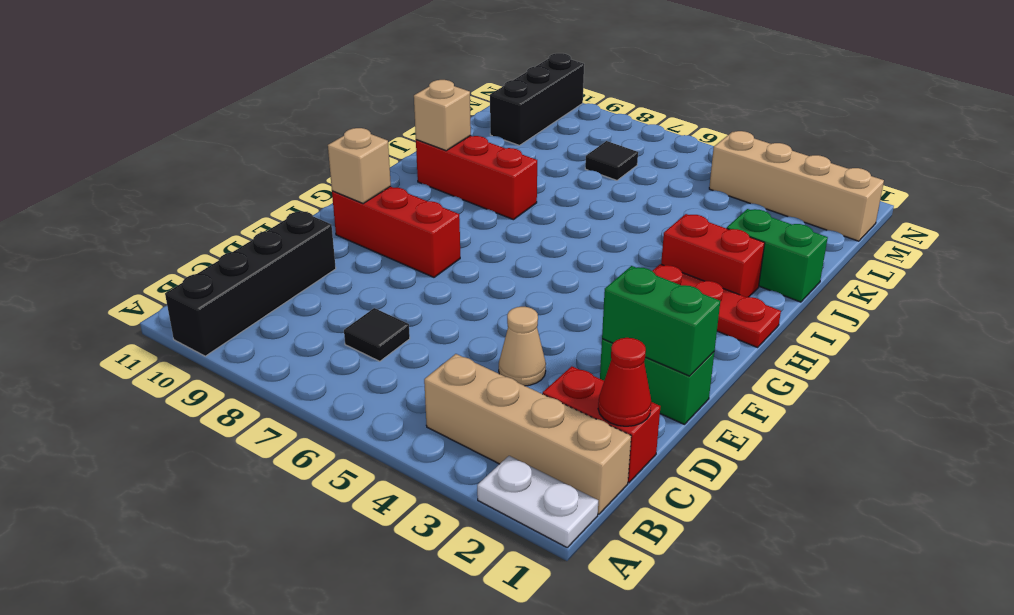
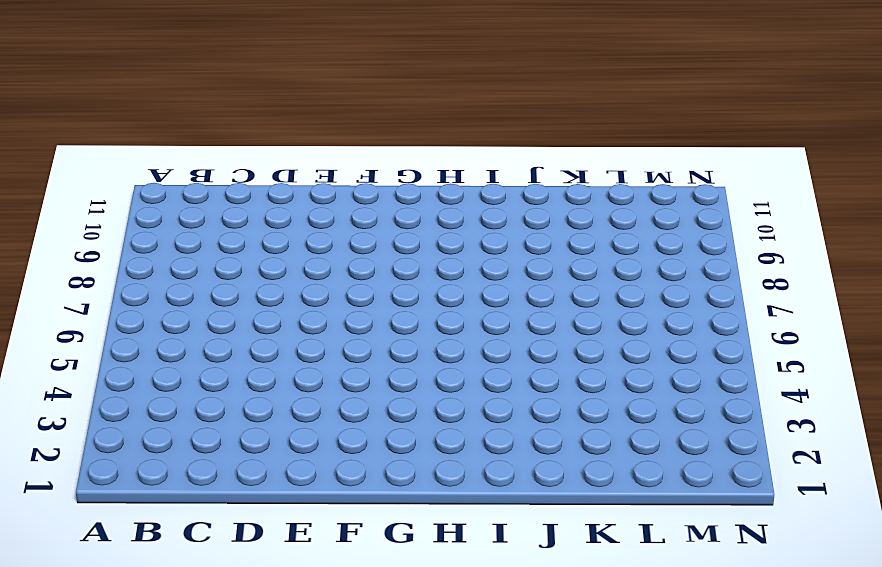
none -> white 1x2 plate [477,456,598,547]
none -> black 1x4 brick [165,211,336,356]
none -> tan 1x4 brick [424,354,631,514]

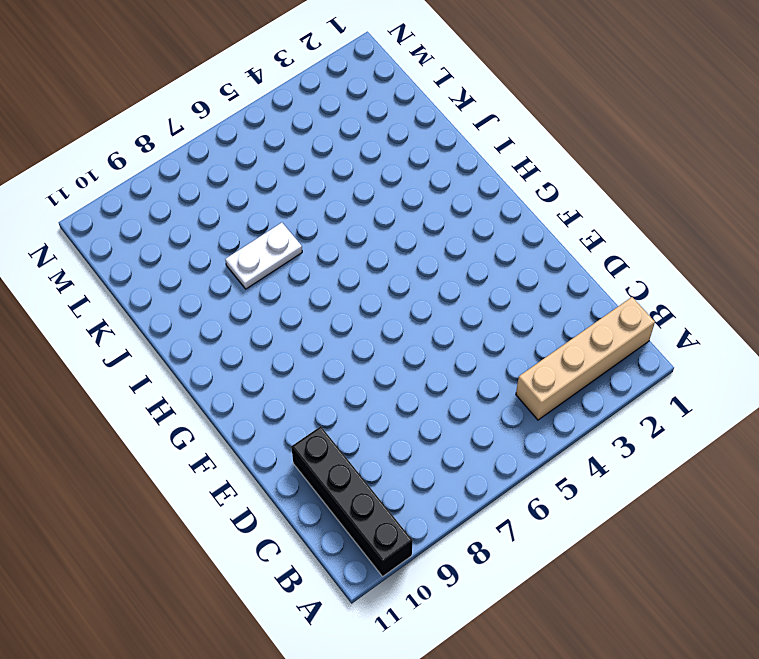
white 1x2 plate [225,223,302,289] -> white 1x2 plate moved to [477,456,598,547]
none -> red 1x2 brick [543,366,661,483]
none -> black 1x1 tile [344,308,410,361]
none -> tan 1x1 cone [499,307,546,386]

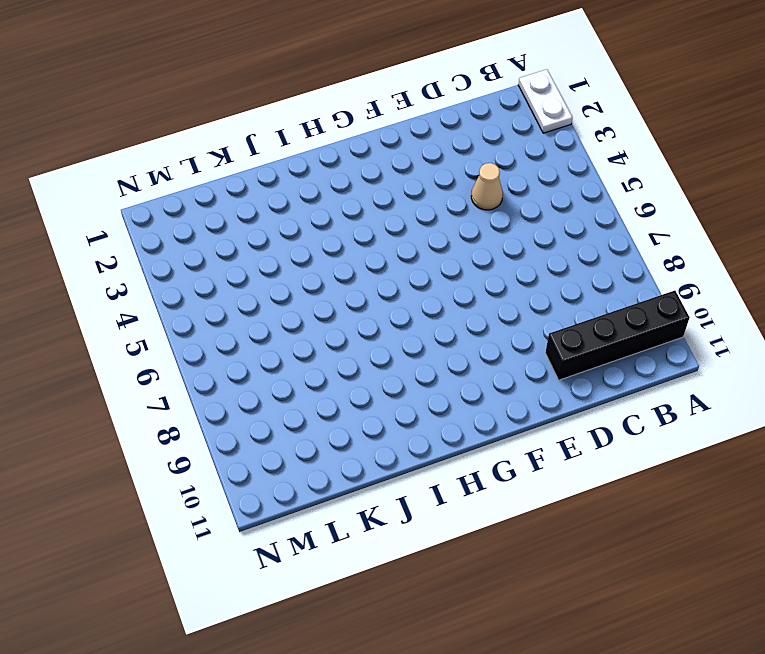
none -> tan 1x4 brick [424,354,631,514]
none -> red 1x2 brick [543,366,661,483]
none -> black 1x1 tile [344,308,410,361]

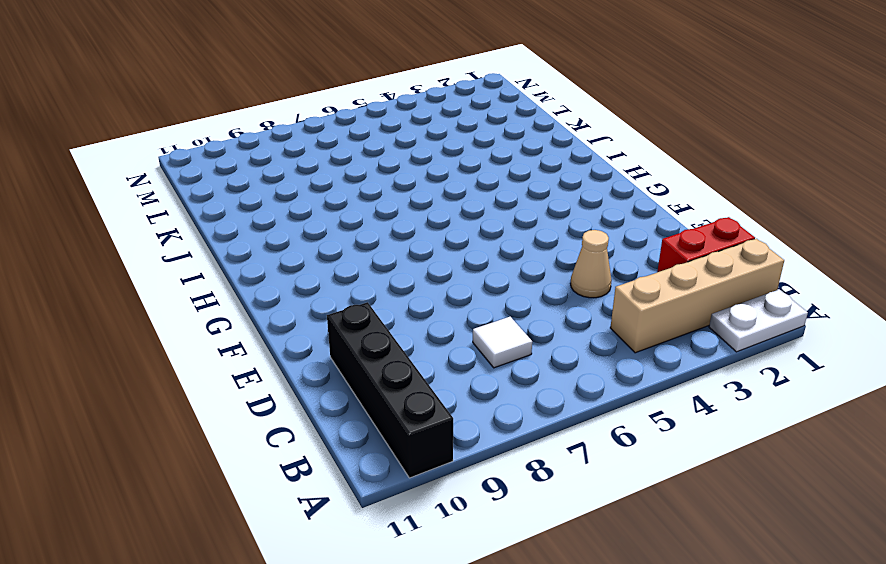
white 1x1 tile [473,317,532,368] -> black 1x1 tile [344,308,410,361]
none -> green 1x2 brick [600,339,714,424]
none -> red 1x3 brick [332,187,460,277]
none -> red 1x3 plate [653,264,781,348]

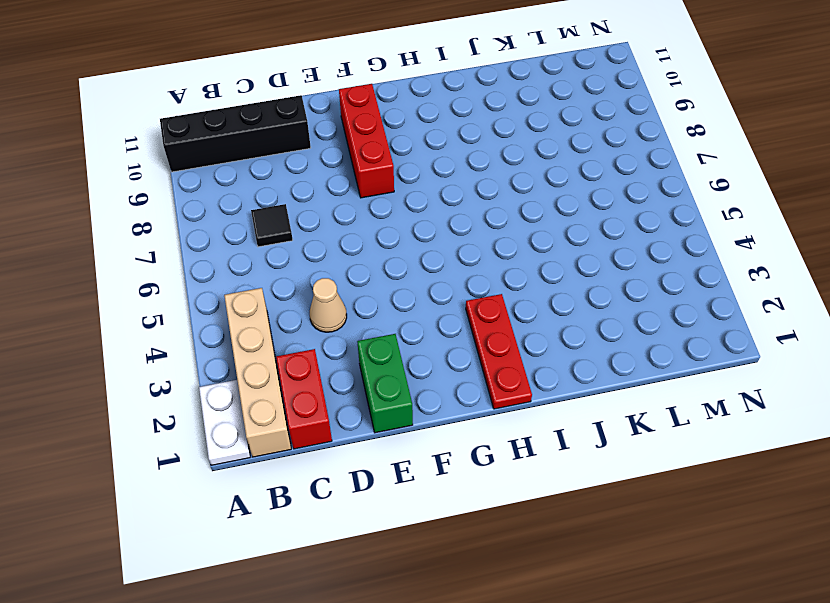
none -> red 1x2 brick [661,214,765,297]
none -> red 1x3 brick [416,136,537,220]
none -> green 1x2 brick [727,209,828,302]

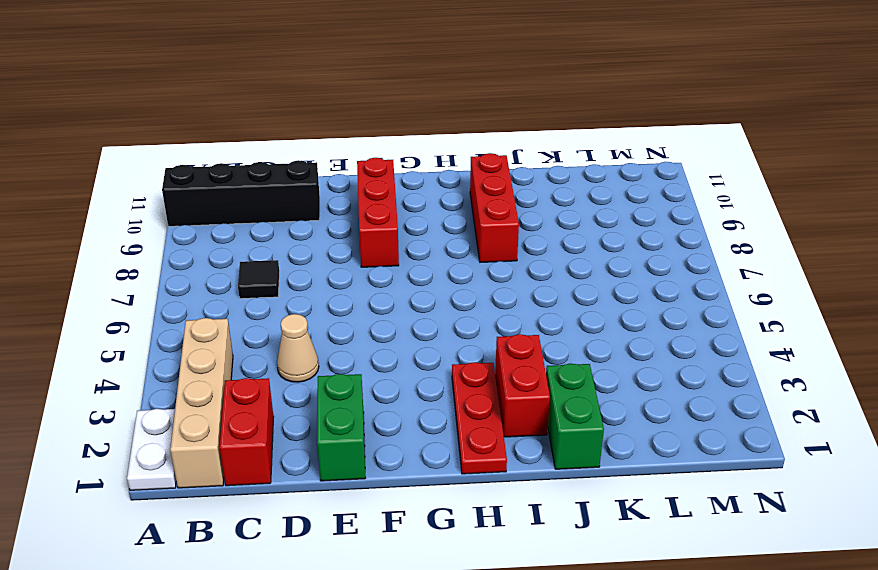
none -> black 1x1 tile [585,141,638,180]
none -> black 1x3 brick [490,53,584,145]
none -> tan 1x4 brick [709,131,884,241]

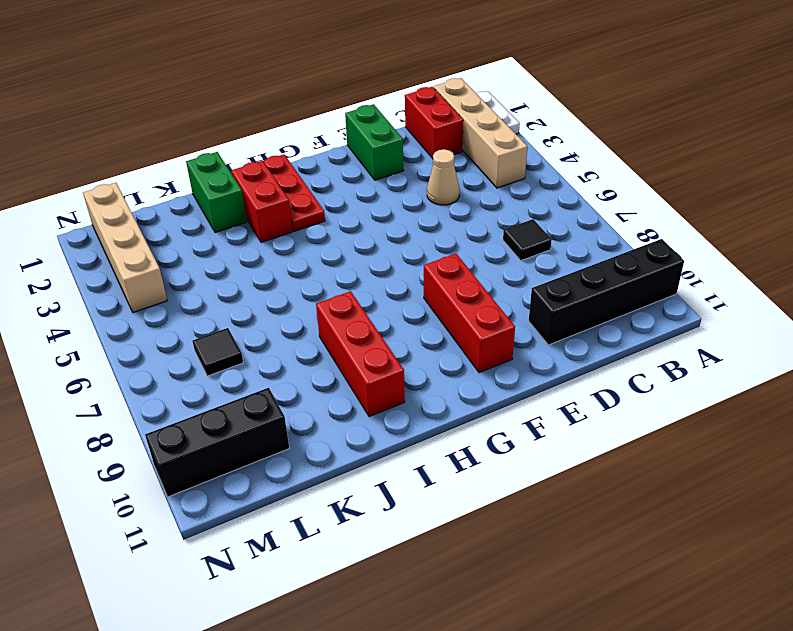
none -> red 1x1 cone [598,338,651,426]
none -> green 1x2 brick [602,266,720,376]
none -> tan 1x1 brick [328,128,391,203]

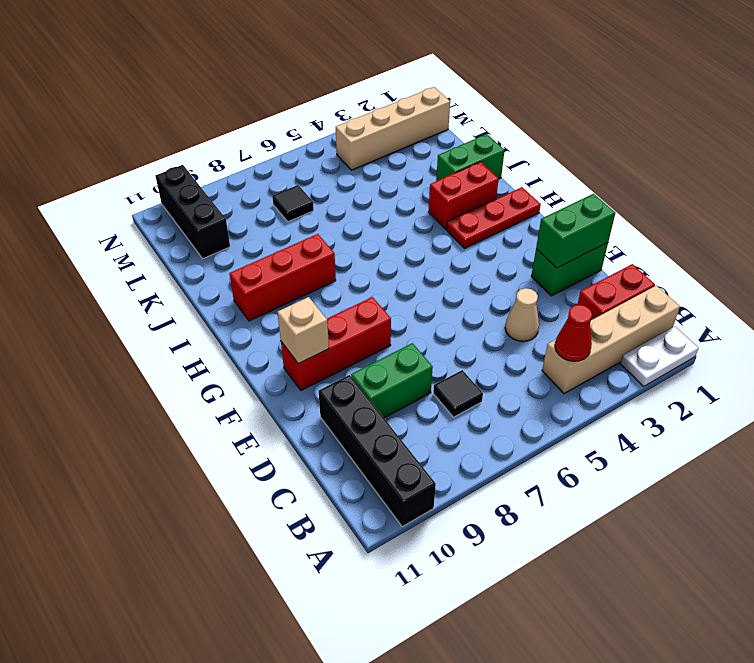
red 1x1 cone [555,305,592,361] -> red 1x1 cone moved to [598,338,651,426]
green 1x2 brick [351,343,433,418] -> none
none -> tan 1x1 brick [414,80,471,151]

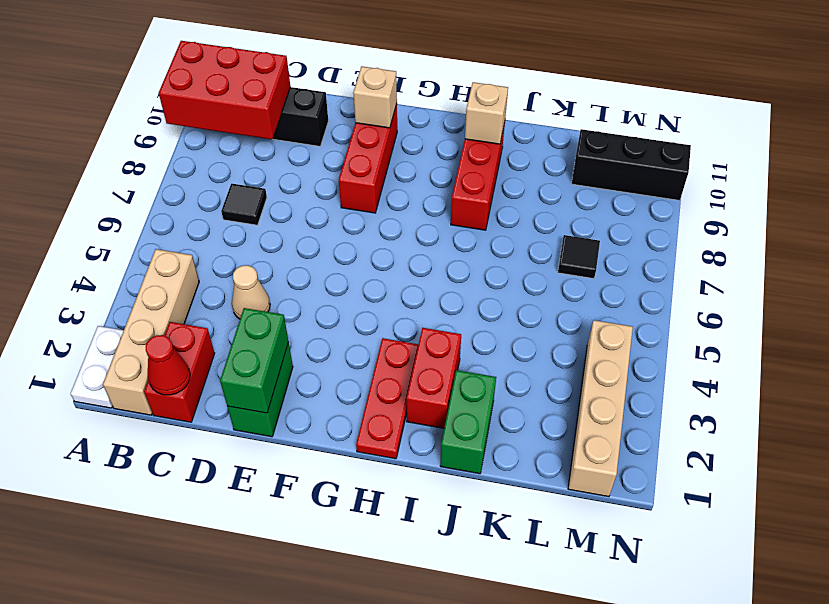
red 2x3 brick [159,41,290,139] -> none

